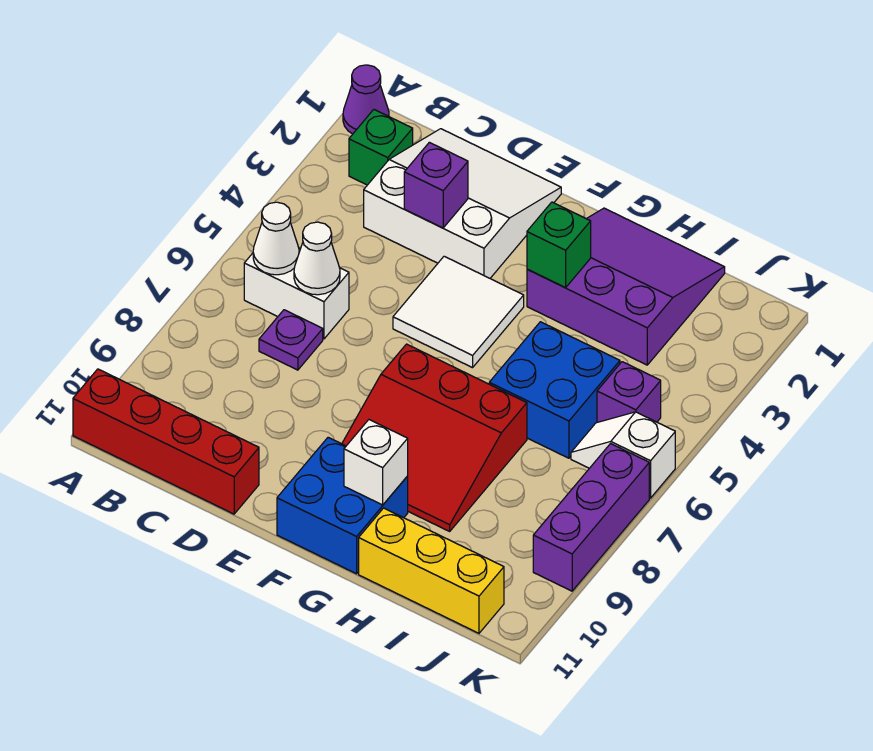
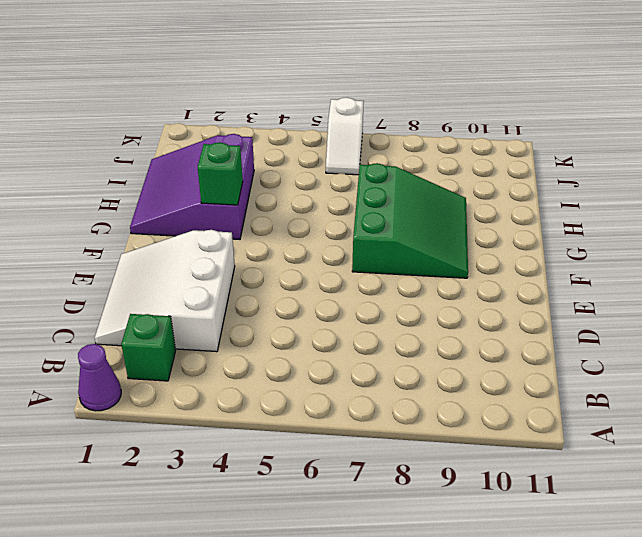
green 3x3 slope [352,163,468,278] -> red 3x3 slope [342,344,527,531]
none -> red 1x4 brick [73,369,259,514]
none -> white 1x2 brick [244,248,349,339]
none -> purple 1x1 plate [259,310,323,370]

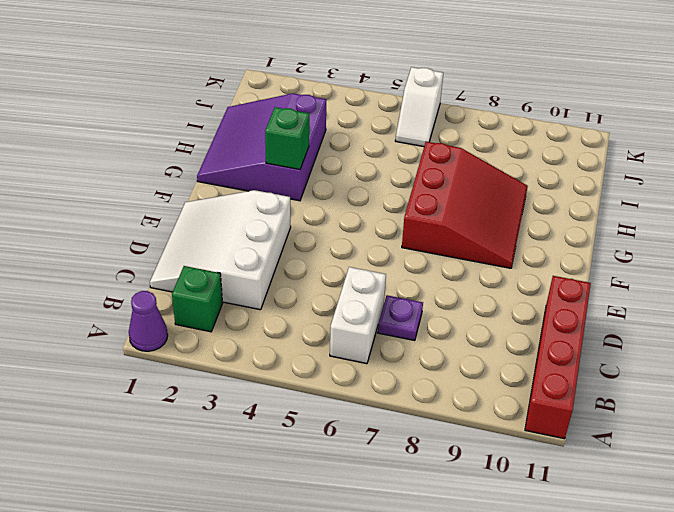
none -> white 2x2 tile [393,256,524,368]
none -> blue 2x2 brick [277,437,408,574]
none -> blue 2x2 brick [489,322,620,458]

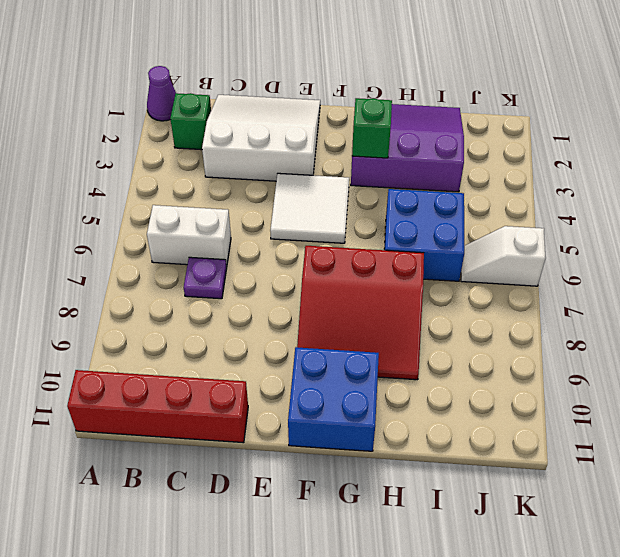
none -> yellow 1x3 brick [359,508,504,633]
none -> purple 1x1 brick [597,362,661,422]
none -> purple 1x3 brick [533,444,649,591]

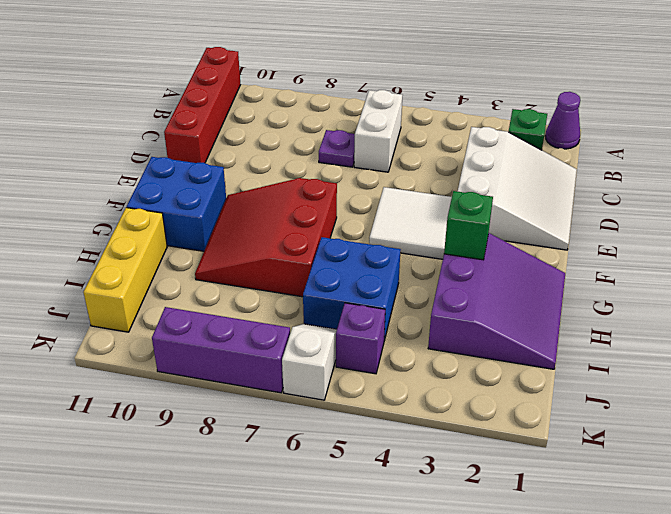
none -> white 1x1 cone [253,202,299,275]
none -> white 1x1 cone [294,222,340,295]
none -> purple 1x1 brick [404,142,468,228]

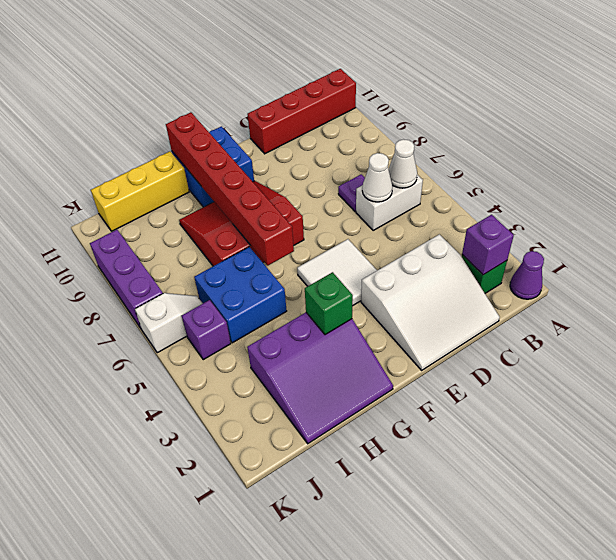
purple 1x1 brick [462,215,514,275] -> purple 1x1 brick moved to [404,142,468,228]
red 1x6 brick [166,112,294,265] -> white 1x1 brick [344,420,408,505]

